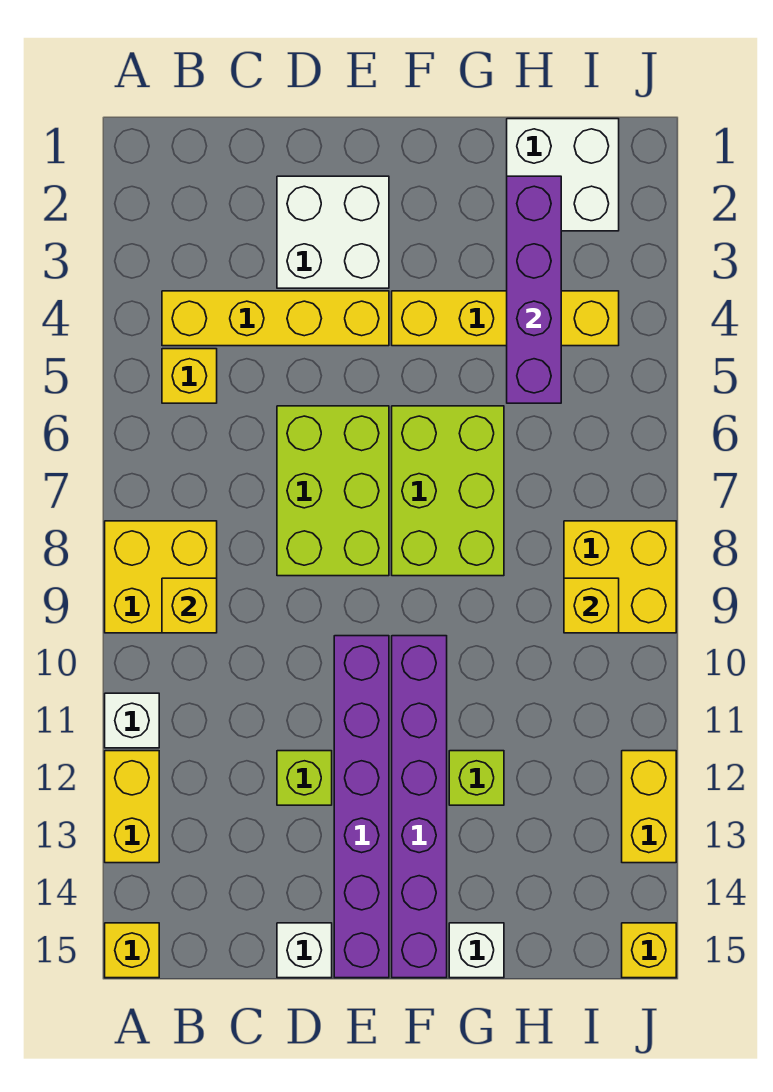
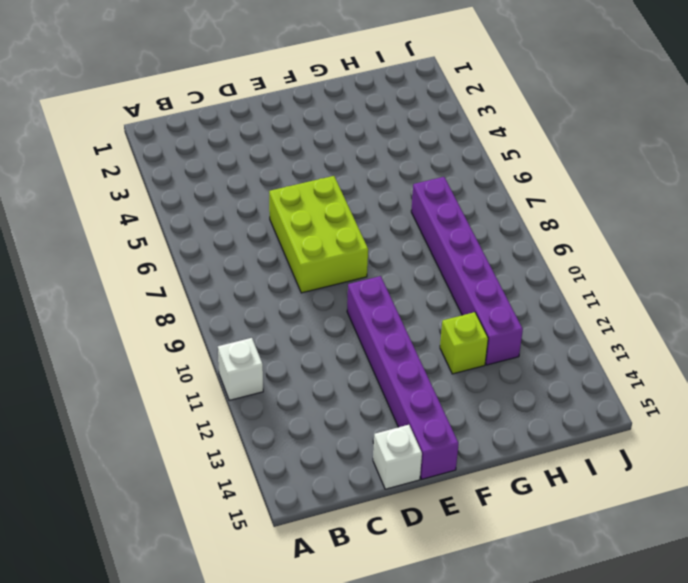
purple 1x6 brick [411,177,523,365] -> purple 1x6 brick moved to [392,636,447,978]
none -> yellow 2x2 brick [105,521,217,633]
none -> yellow 1x2 brick [105,751,159,863]
none -> yellow 1x1 brick [105,923,159,978]

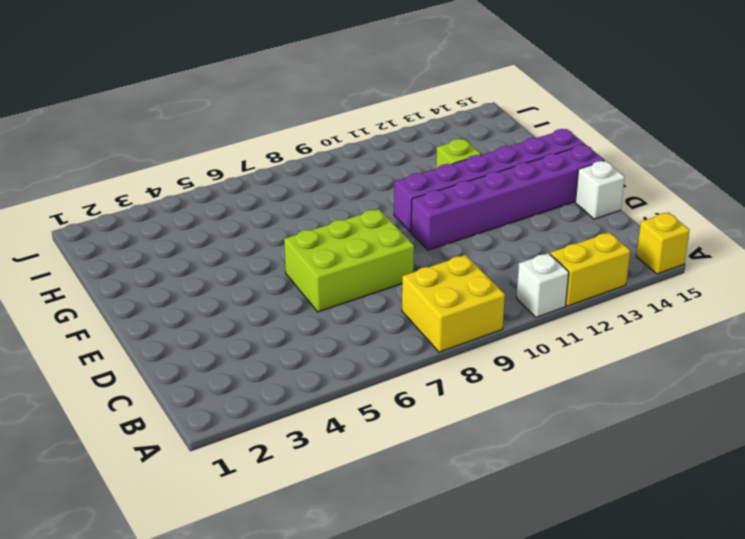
none -> yellow 1x4 brick [162,291,389,346]
none -> yellow 1x1 brick [162,349,217,403]
none -> white 2x2 brick [277,176,389,288]

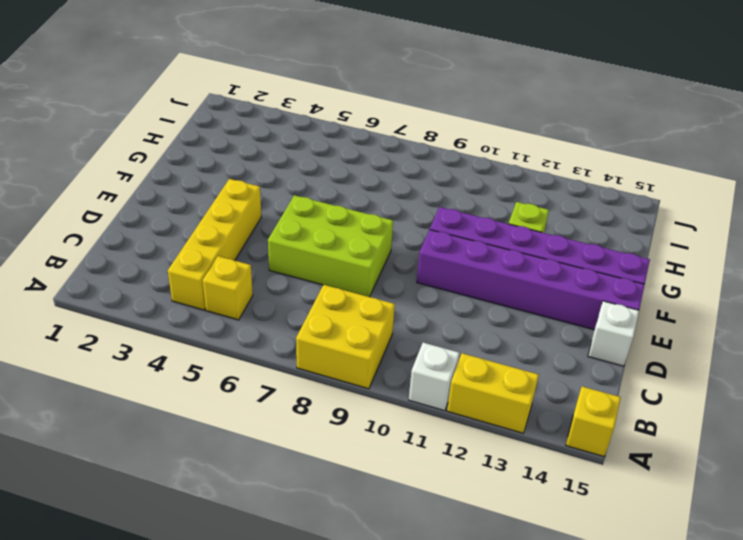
none -> white 2x2 brick [277,176,389,288]
none -> lime 1x1 brick [277,751,332,805]
none -> yellow 1x4 brick [392,291,619,346]

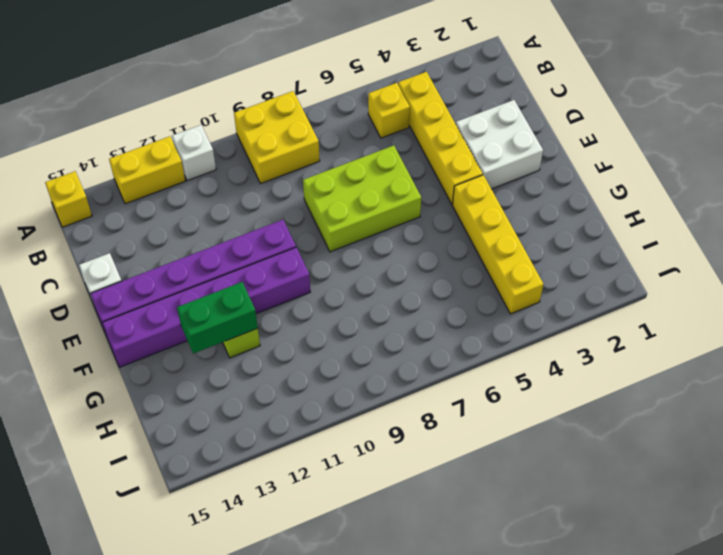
green 1x2 brick [177,282,258,354] -> none
none -> lime 1x1 brick [277,751,332,805]
none -> lime 2x3 brick [392,406,504,576]
none -> white 1x1 brick [449,923,504,978]

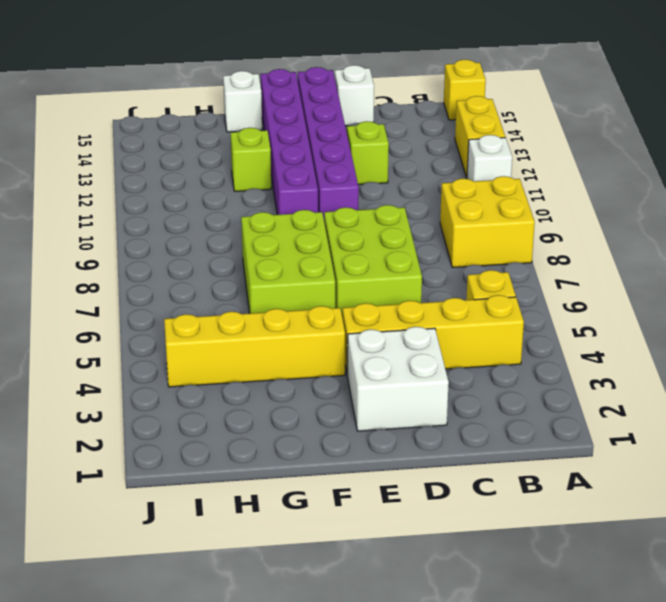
none -> white 2x2 brick [507,119,619,231]
none -> yellow 2x2 brick [564,521,676,633]
none -> yellow 1x2 brick [622,751,676,863]

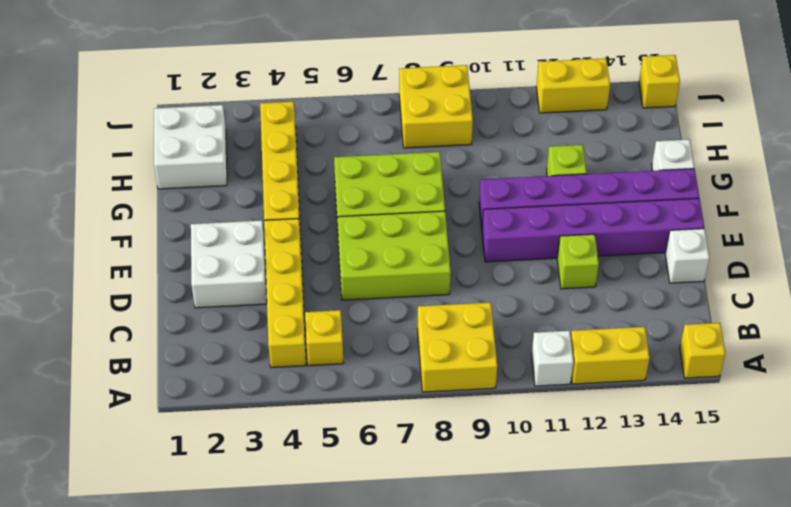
none -> yellow 1x1 brick [162,578,217,633]
none -> purple 1x4 brick [507,176,561,403]
none -> yellow 1x1 brick [564,578,619,633]

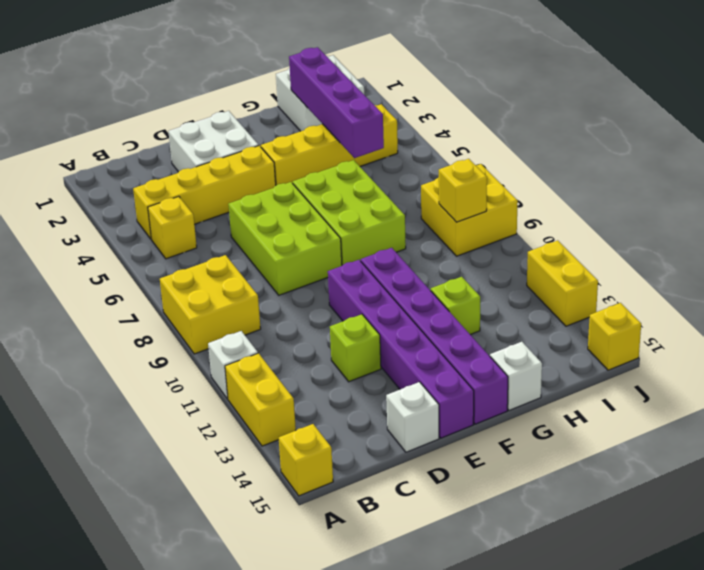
none -> yellow 1x1 brick [162,578,217,633]

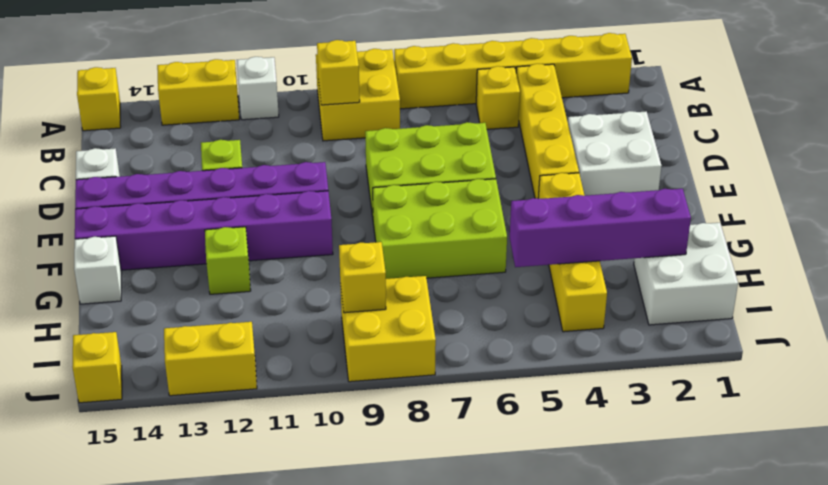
yellow 1x6 brick [394,33,632,109] -> none

